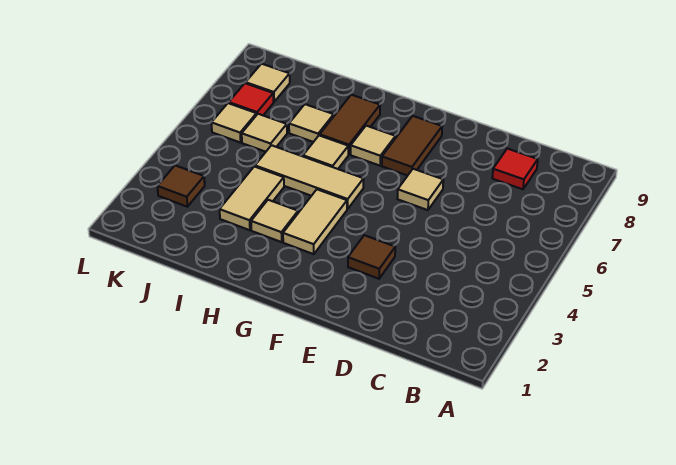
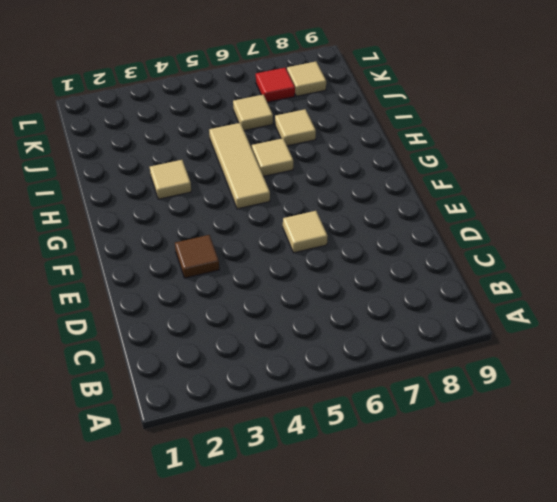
none -> red 1x1 tile [492,149,538,189]
none -> brown 1x2 tile [382,116,442,176]
none -> tan 1x2 tile [283,189,347,254]

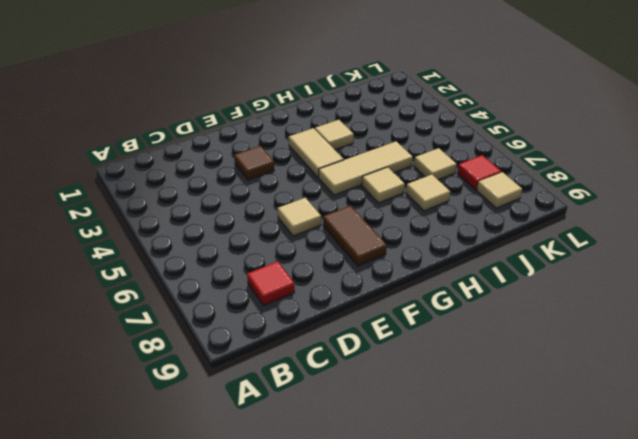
none -> tan 1x1 tile [351,126,396,166]
none -> brown 1x2 tile [320,95,380,155]
none -> tan 1x2 tile [220,167,284,230]

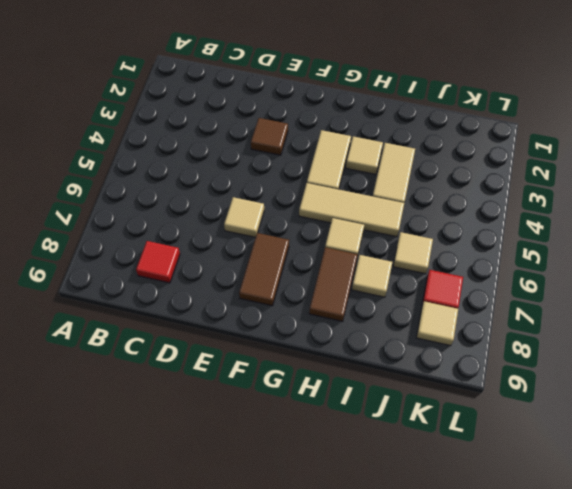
none -> tan 1x1 tile [351,126,396,166]
none -> brown 1x1 tile [157,165,205,207]
none -> tan 1x1 tile [212,103,256,143]

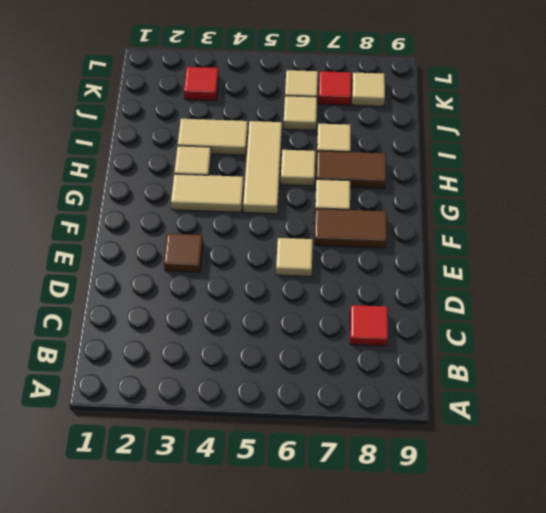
red 1x1 tile [184,67,219,101] -> brown 1x1 tile [157,165,205,207]

